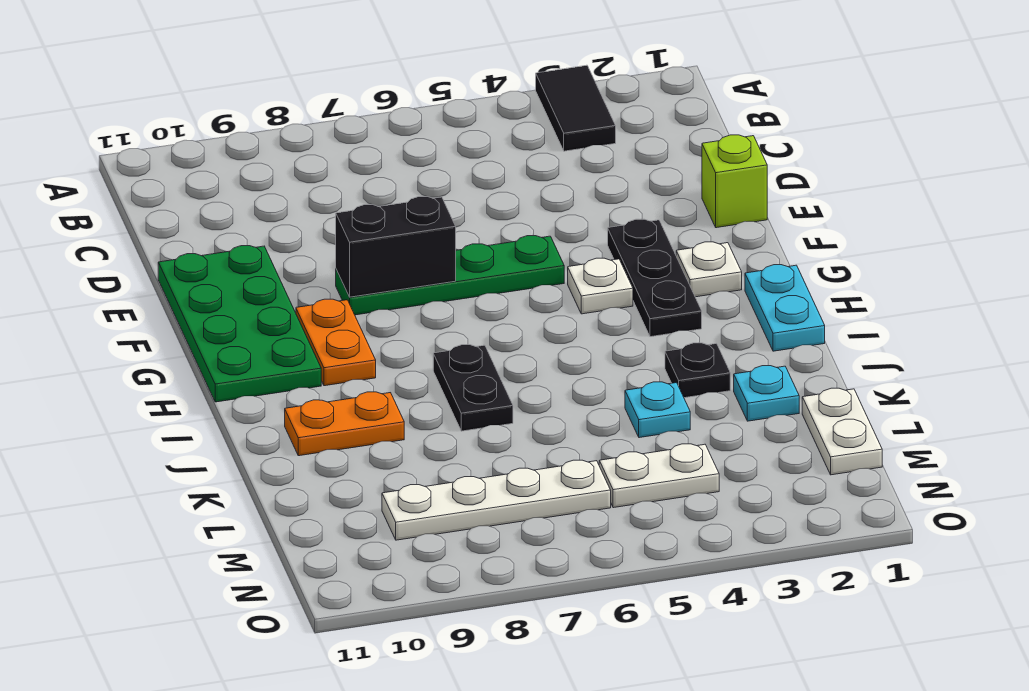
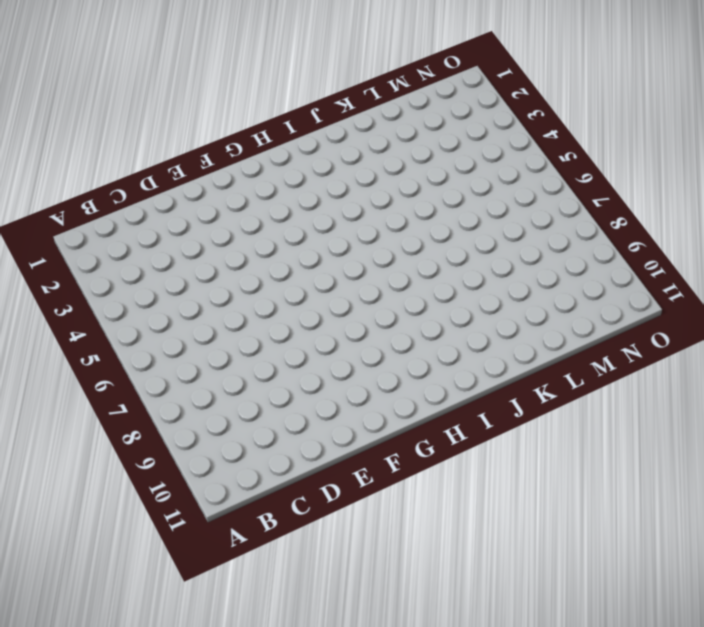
none -> black 1x2 tile [536,65,616,151]
none -> lime 1x1 brick [702,135,767,228]
none -> green 2x4 plate [158,246,321,402]

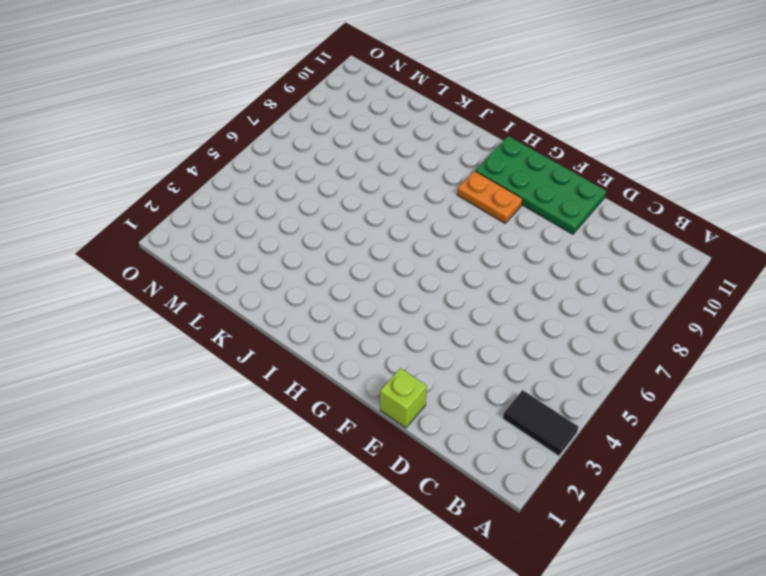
none -> black 1x3 plate [608,219,702,337]
none -> green 1x4 plate [336,236,564,315]
none -> white 1x1 plate [676,242,742,297]

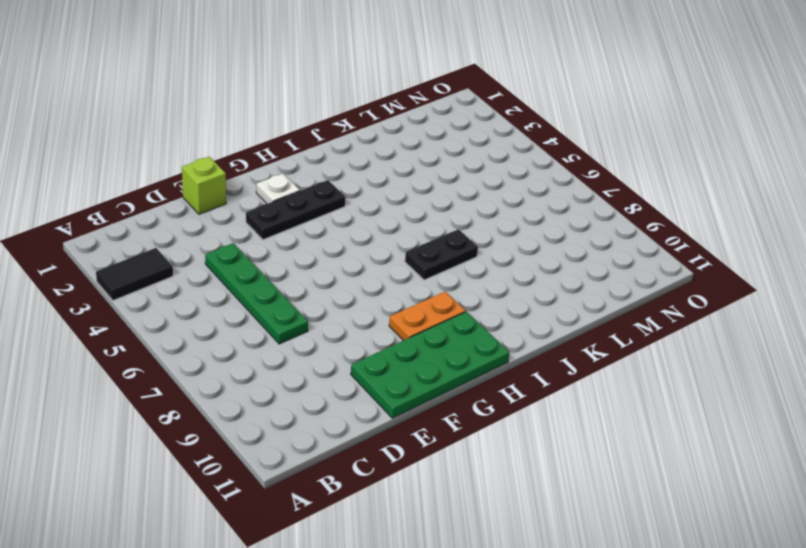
green 1x4 plate [205,243,308,344] -> green 1x4 plate moved to [336,236,564,315]
none -> white 1x1 plate [568,258,633,314]
none -> cyan 1x2 plate [745,264,825,351]
none -> black 1x1 plate [665,343,730,398]

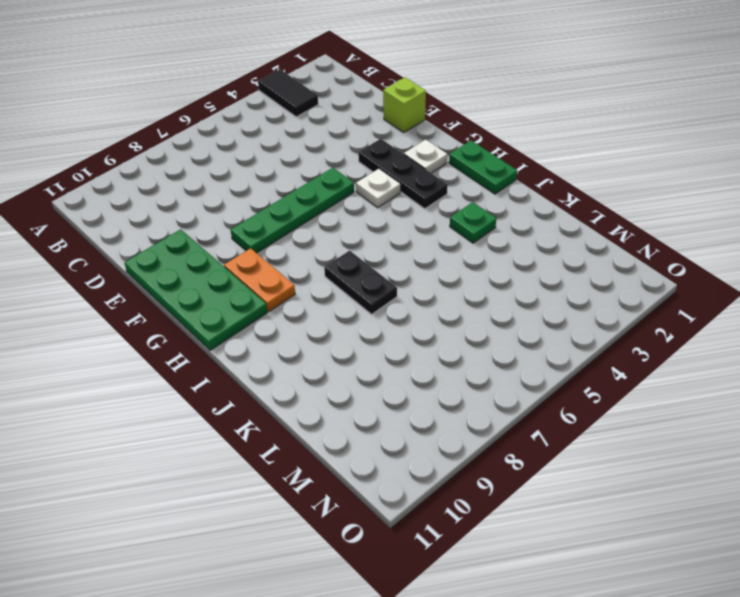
green 1x2 plate [449,141,517,194] -> cyan 1x2 plate [745,264,825,351]
green 1x1 plate [450,202,496,243] -> black 1x1 plate [665,343,730,398]
none -> orange 1x2 plate [285,392,404,456]
none -> cyan 1x1 plate [734,366,799,421]
none -> cyan 1x1 plate [625,382,690,438]

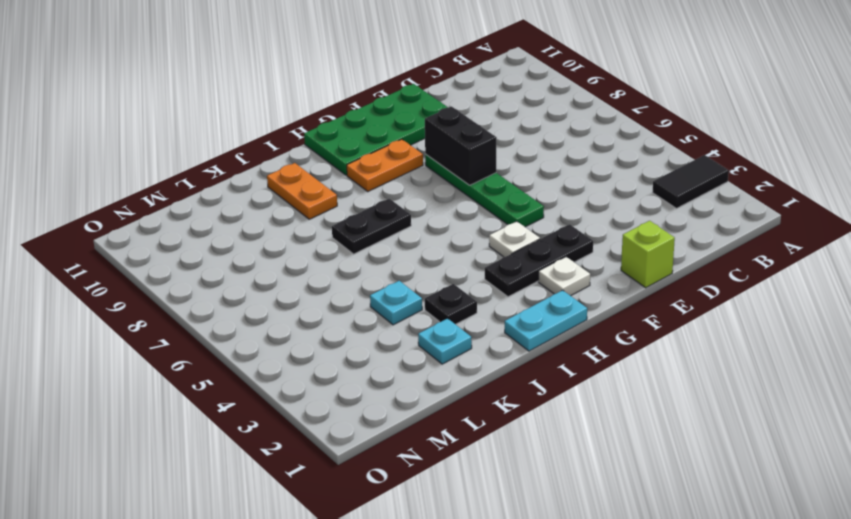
none -> white 1x2 plate [802,388,882,475]
none -> white 1x2 plate [599,444,719,508]
none -> white 1x4 plate [382,460,611,540]

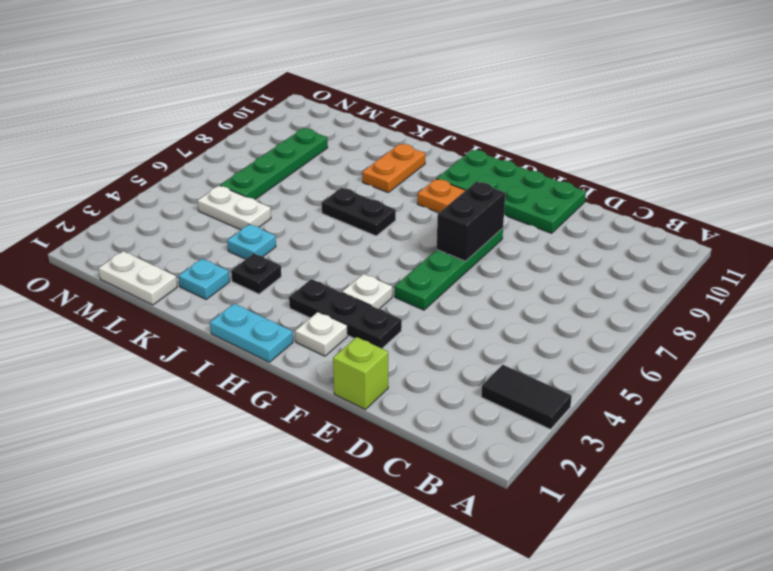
white 1x2 plate [197,186,271,230] -> white 1x2 plate turned to [599,444,719,508]
green 1x4 plate [220,128,328,199] -> white 1x4 plate [382,460,611,540]

